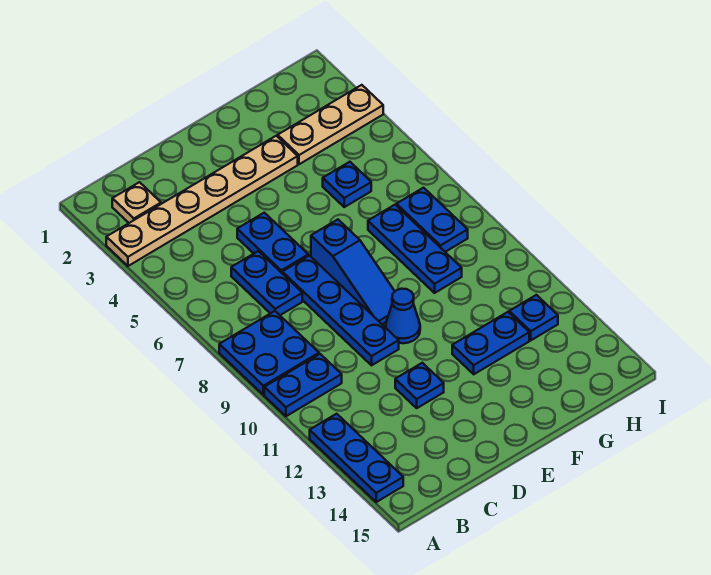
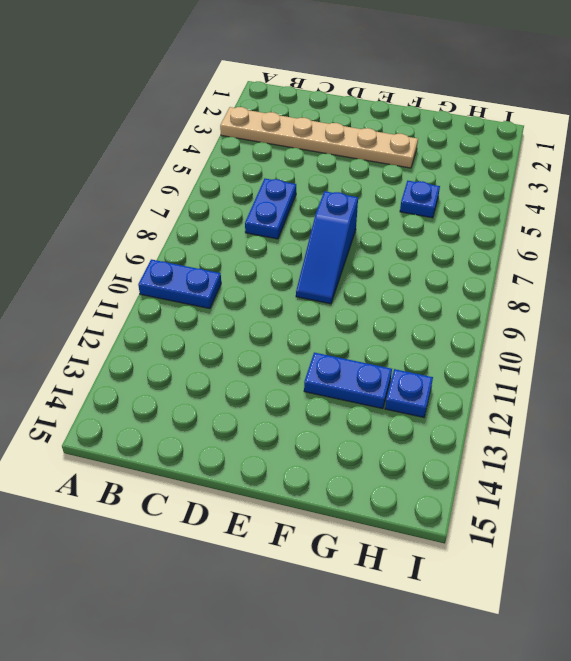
none -> blue 2x2 plate [219,311,319,395]
none -> blue 1x3 plate [310,414,403,502]
none -> tan 1x1 plate [112,182,161,223]

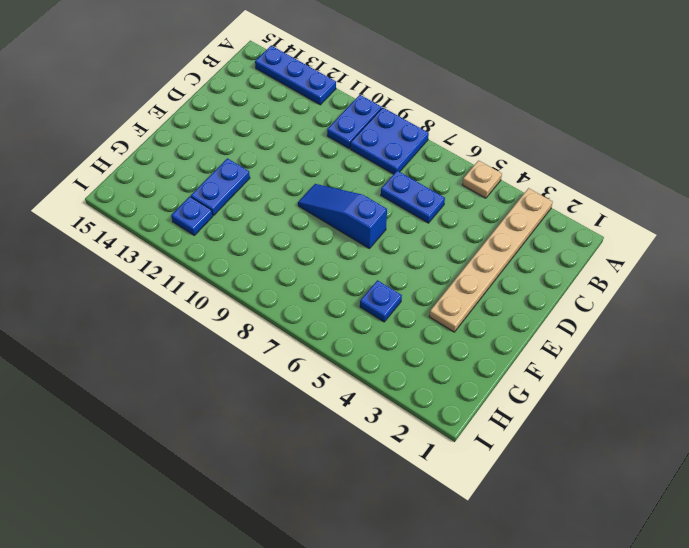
tan 1x1 plate [462,161,502,198] -> tan 1x1 plate moved to [112,182,161,223]
none -> blue 1x2 plate [237,213,308,273]
none -> blue 1x4 plate [282,256,399,365]
none -> blue 1x1 plate [395,363,444,408]

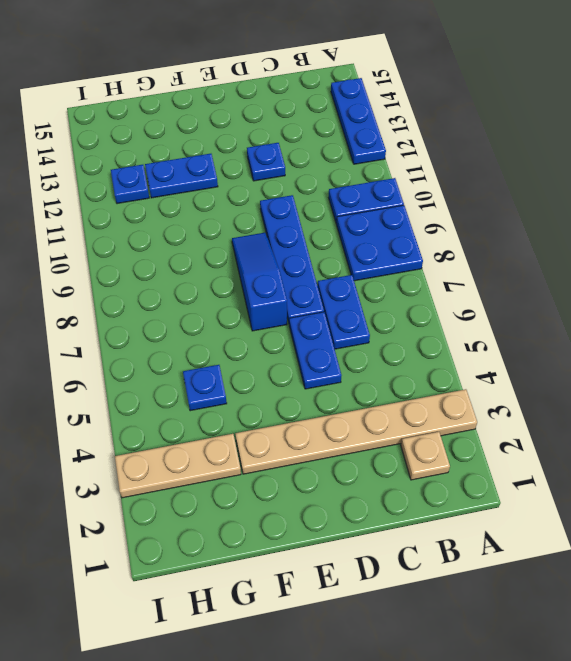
none -> blue 1x1 cone [386,289,420,343]
none -> blue 1x3 plate [368,205,462,293]
none -> blue 1x2 plate [396,188,468,252]

